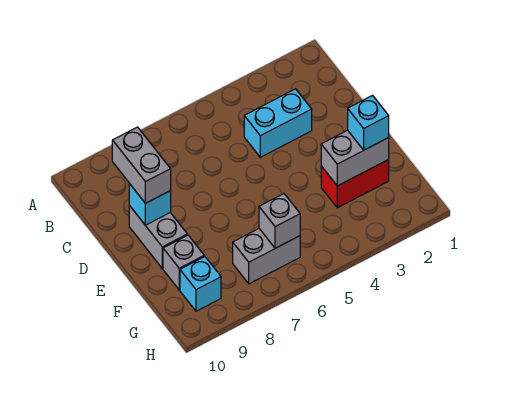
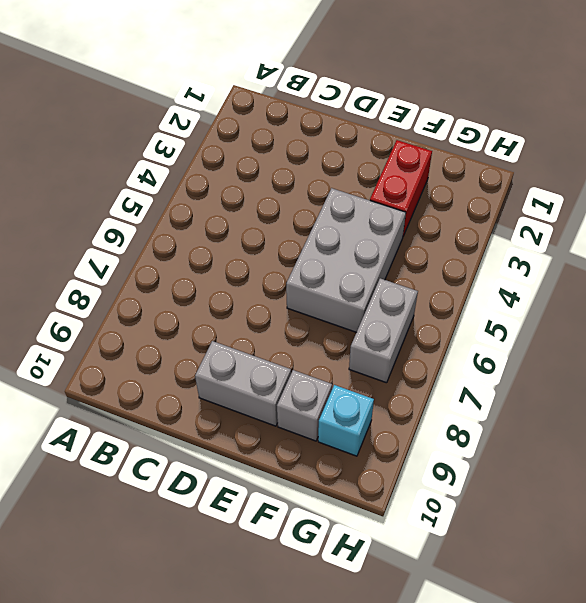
grey 2x3 brick [286,188,406,332] -> none
none -> cyan 1x2 brick [244,89,312,157]
none -> cyan 1x1 brick [129,184,171,225]

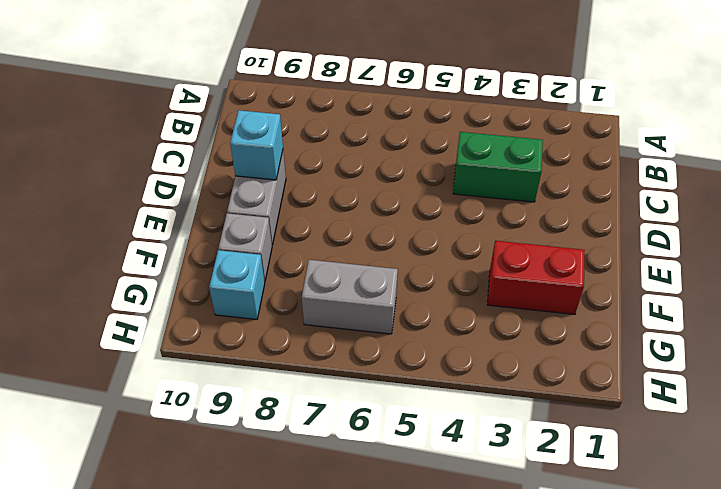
green 1x2 brick [453,132,543,202] -> cyan 1x2 brick [244,89,312,157]
none -> grey 1x2 brick [321,130,389,186]
none -> grey 1x1 brick [259,194,300,248]

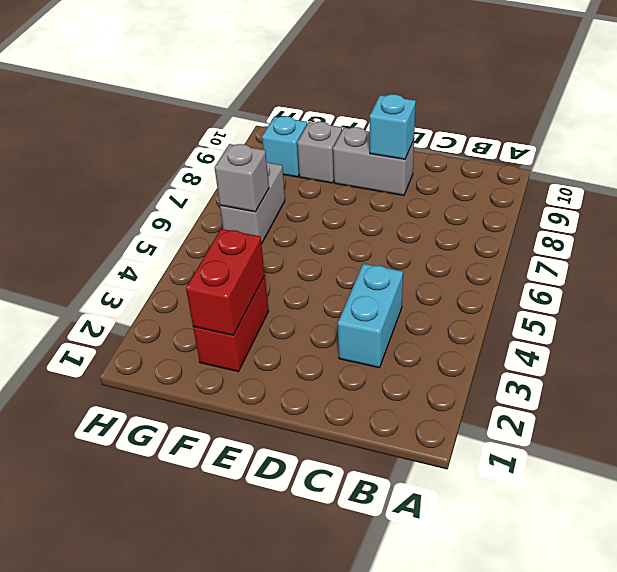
red 1x2 brick [186,229,265,335] -> grey 1x2 brick [321,130,389,186]
none -> grey 1x2 brick [112,127,171,203]
none -> cyan 1x1 brick [348,96,389,150]

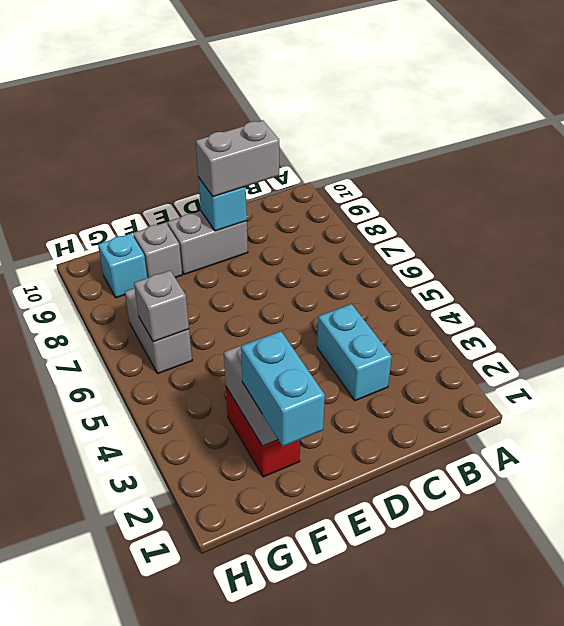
cyan 1x2 brick [241,331,325,446] -> cyan 1x1 brick [348,96,389,150]

